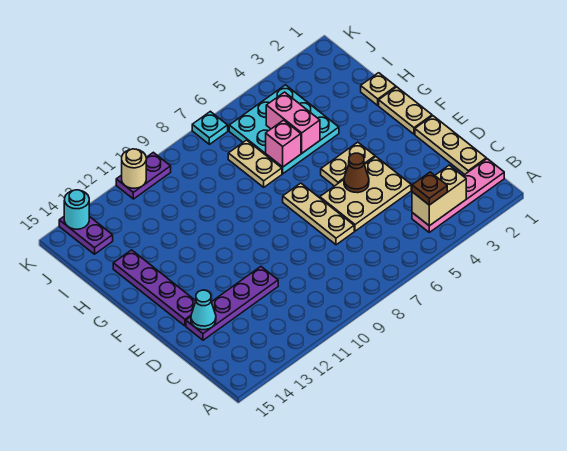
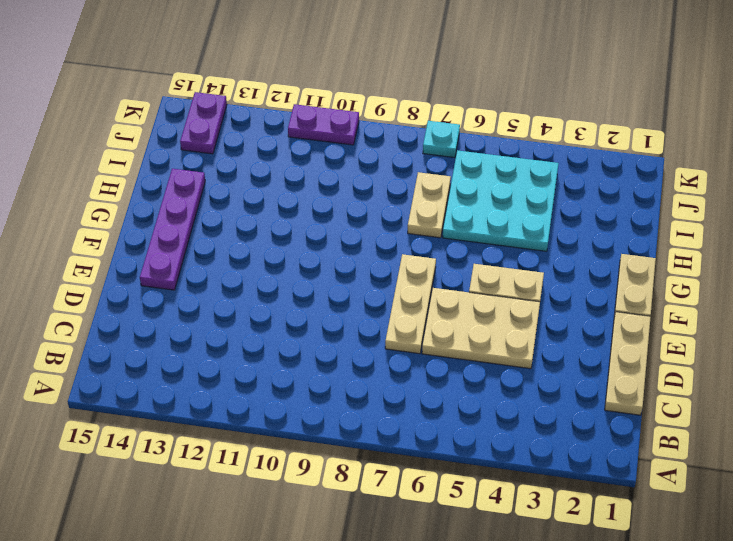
none -> pink 1x4 plate [412,159,504,232]
none -> purple 1x4 plate [186,267,278,340]
none -> tan 1x1 plate [361,73,396,105]

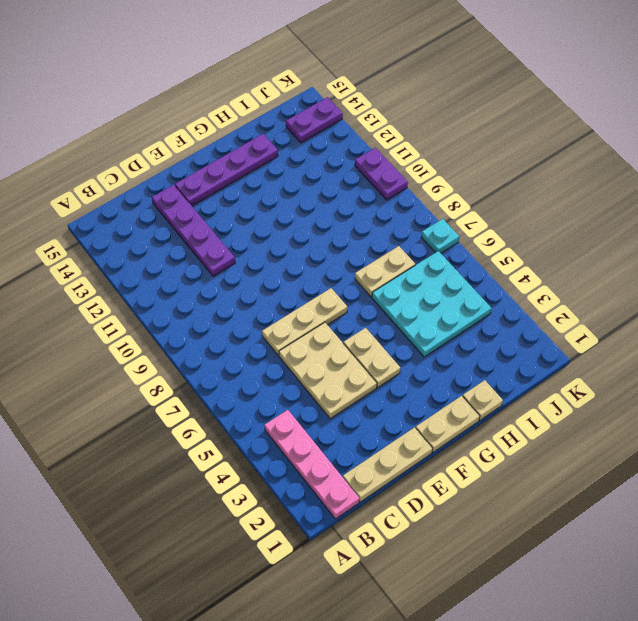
none -> tan 1x2 brick [412,165,466,226]
none -> cyan 1x1 cone [191,290,216,330]
none -> brown 1x1 cone [344,153,369,193]

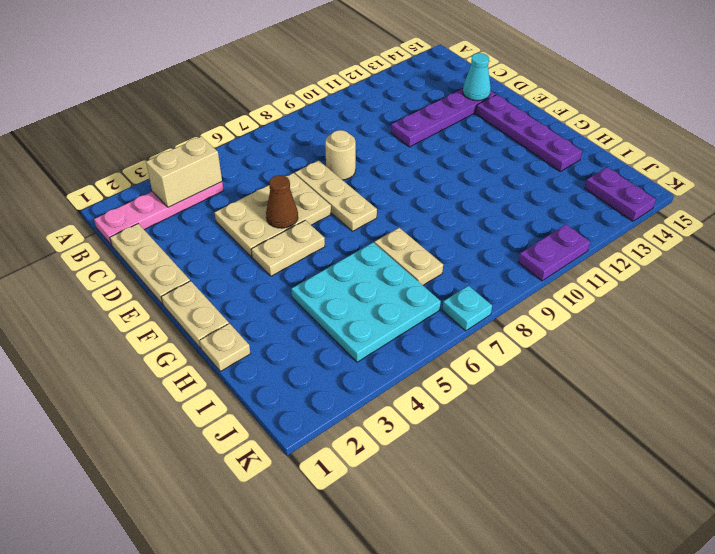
tan 1x1 round brick [325,130,356,180] -> tan 1x1 round brick moved to [122,149,146,188]
none -> pink 1x2 brick [266,92,320,153]
none -> pink 1x1 brick [266,120,301,167]
none -> cyan 1x1 round brick [64,190,89,229]

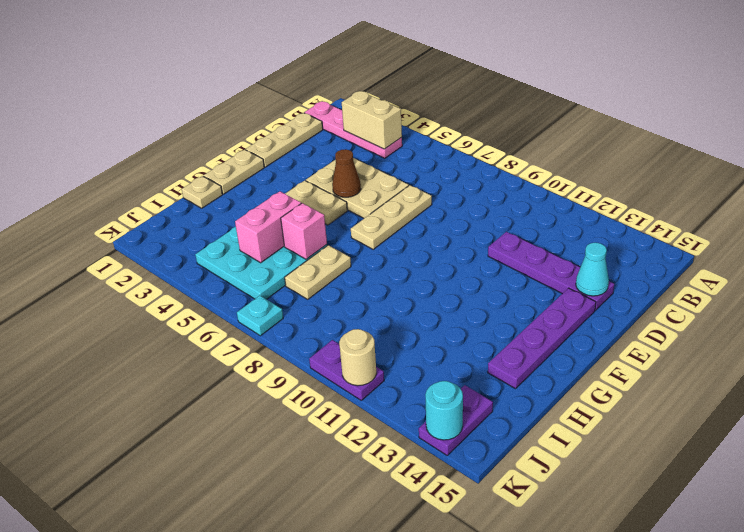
none -> brown 1x1 plate [412,172,447,205]

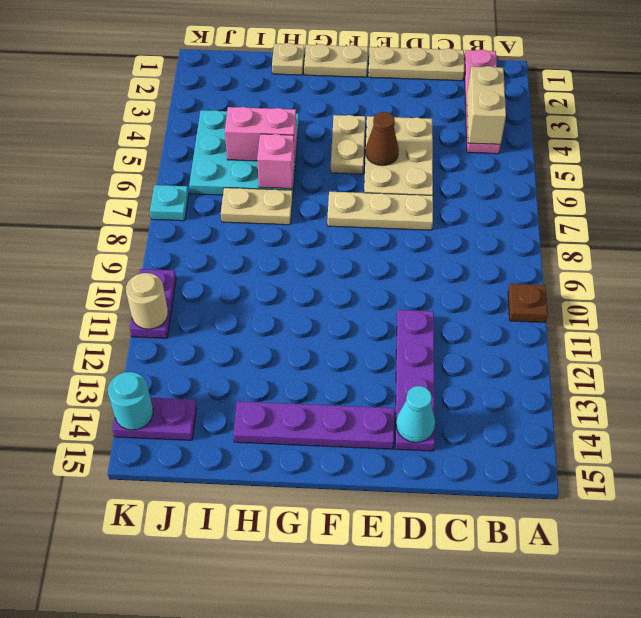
brown 1x1 plate [508,284,548,322] -> brown 1x1 plate moved to [412,172,447,205]

